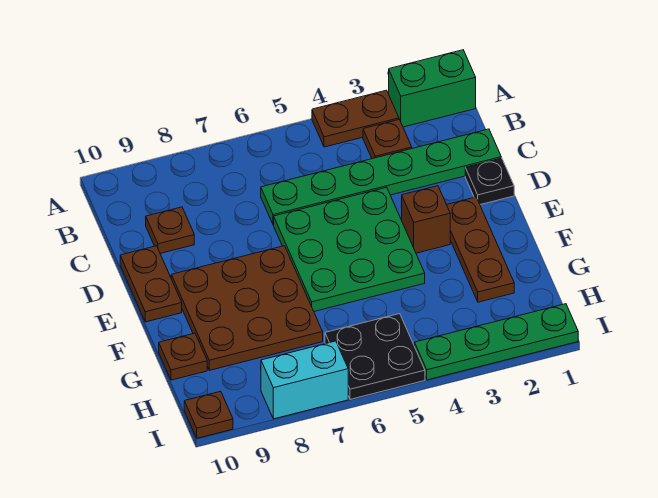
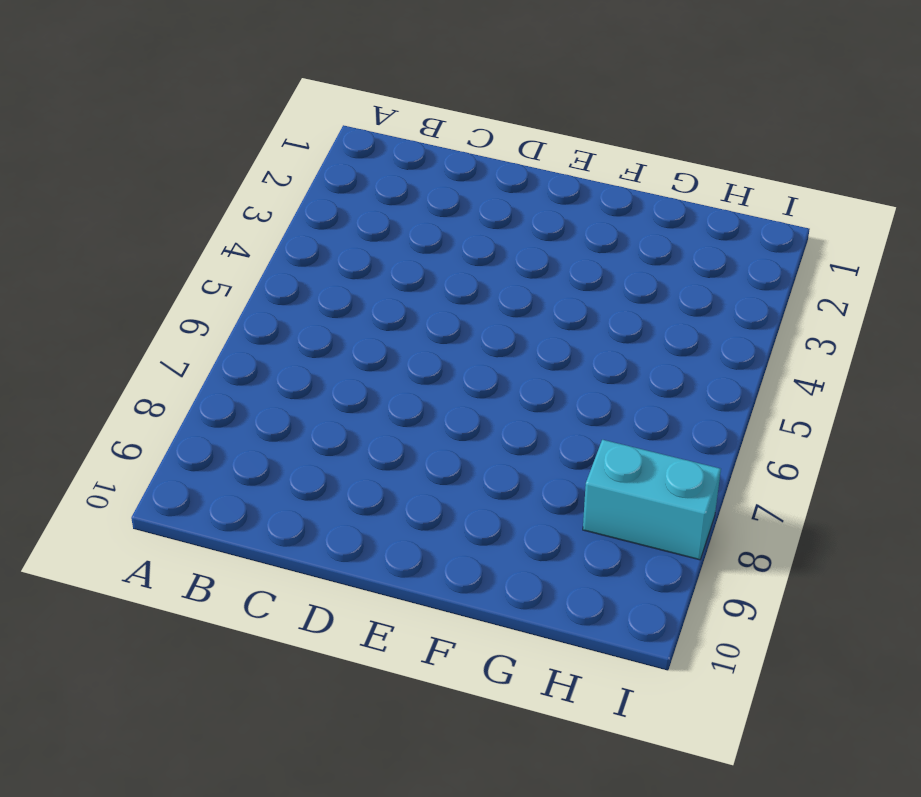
cyan 1x2 brick [583,440,721,560] -> cyan 1x2 brick turned to [261,341,348,419]
none -> green 1x2 brick [389,50,476,127]
none -> brown 1x2 plate [312,90,399,147]
none -> brown 1x1 plate [363,120,412,159]

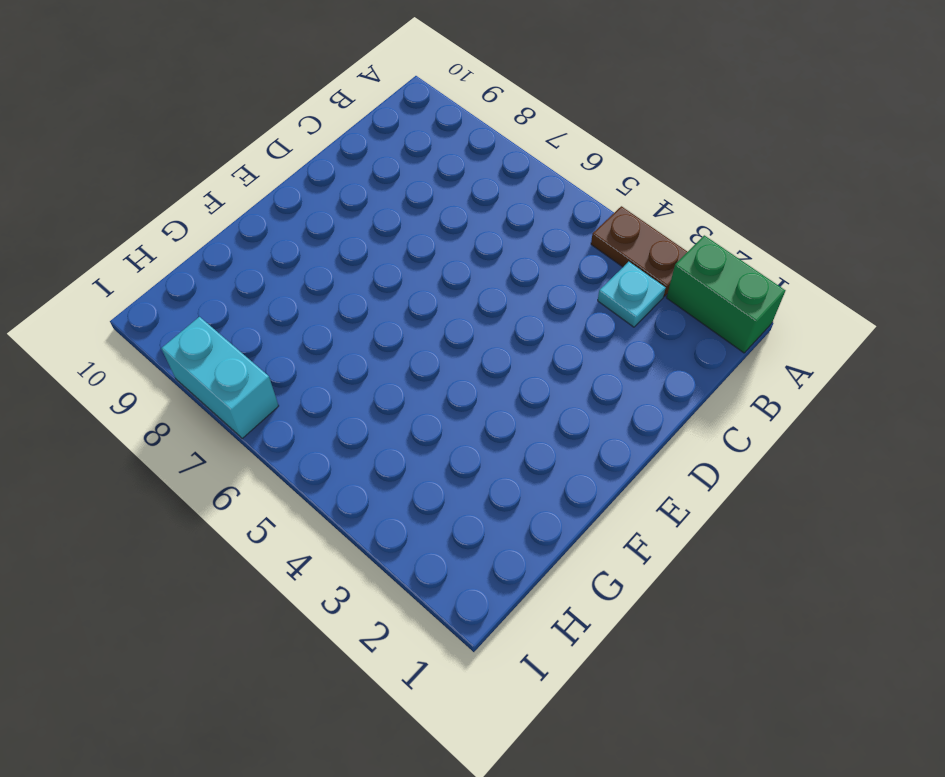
cyan 1x1 plate [598,262,666,327] -> brown 1x1 plate [363,120,412,159]
none -> green 1x6 plate [261,129,501,225]
none -> brown 1x1 plate [146,207,194,253]
none -> black 1x1 plate [465,158,514,205]

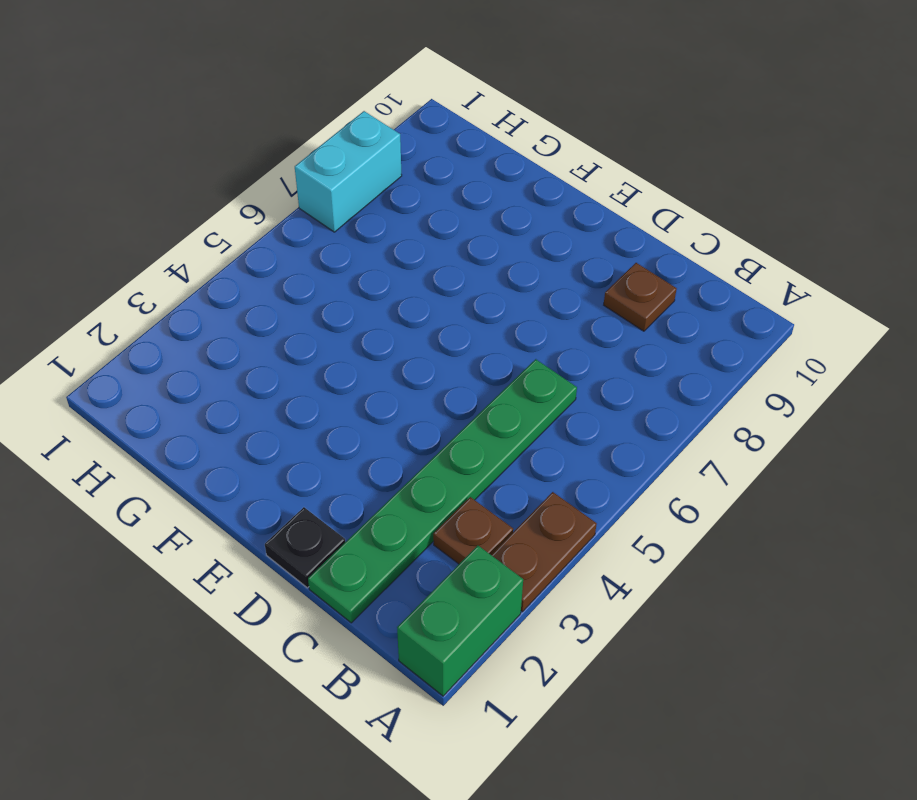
none -> green 3x3 plate [274,187,425,311]
none -> brown 1x2 plate [120,246,182,322]
none -> brown 1x3 plate [447,197,514,302]

